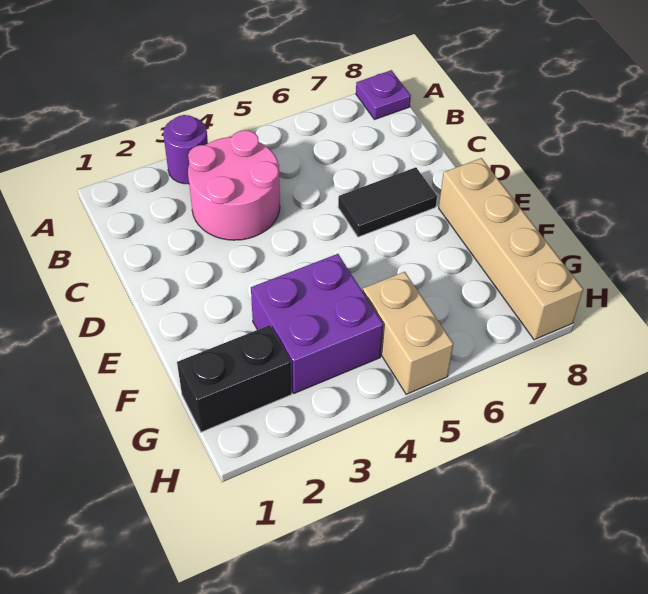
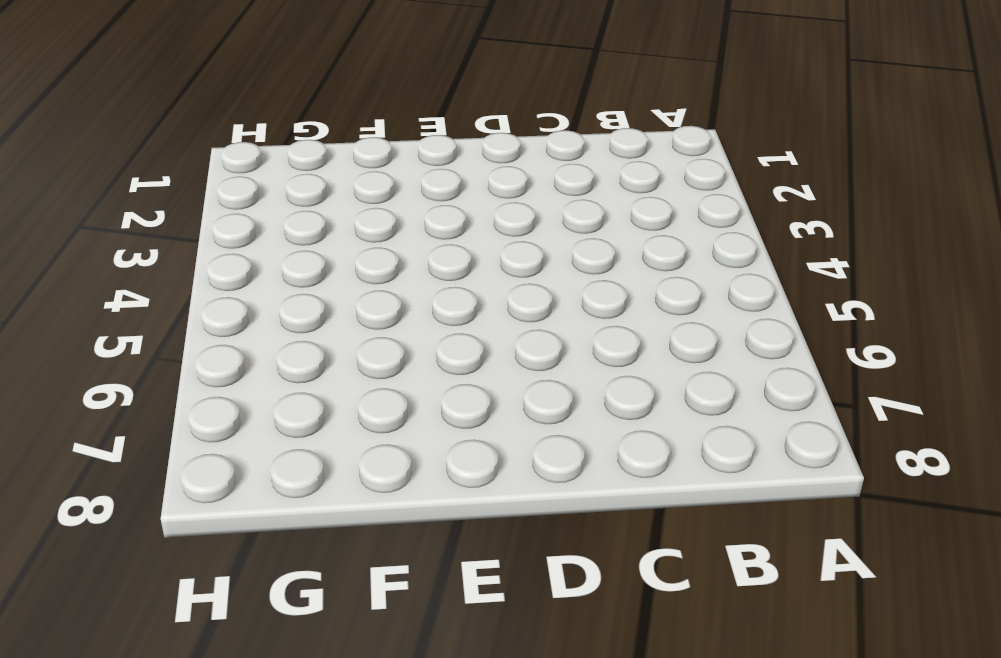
none -> purple 1x1 round brick [163,115,208,184]
none -> purple 1x1 plate [356,70,411,120]

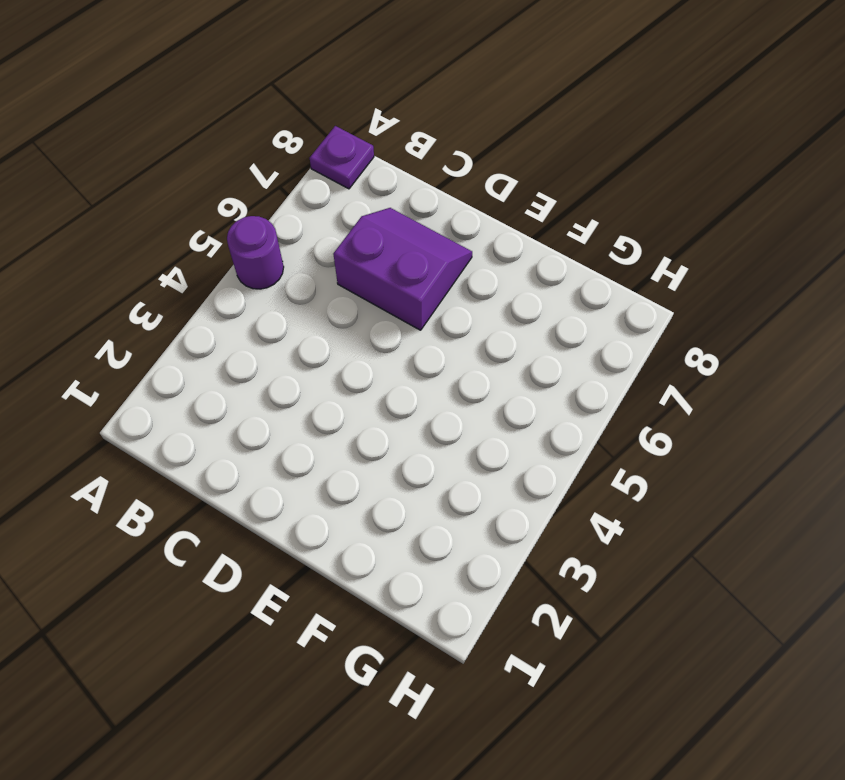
purple 1x1 round brick [227,216,284,289] -> purple 1x1 round brick moved to [163,115,208,184]
purple 2x2 slope [333,208,472,330] -> black 1x2 tile [338,167,437,237]
none -> pink 2x2 round brick [188,130,280,240]
none -> tan 1x4 brick [439,158,583,340]

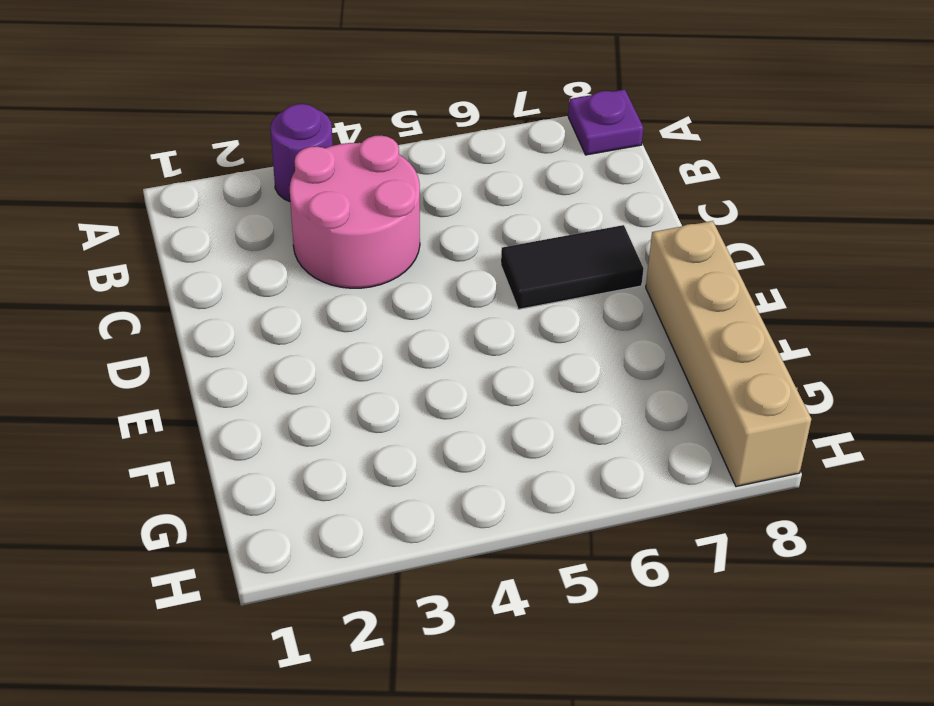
none -> purple 2x2 brick [251,254,383,393]
none -> black 1x2 brick [177,325,291,432]

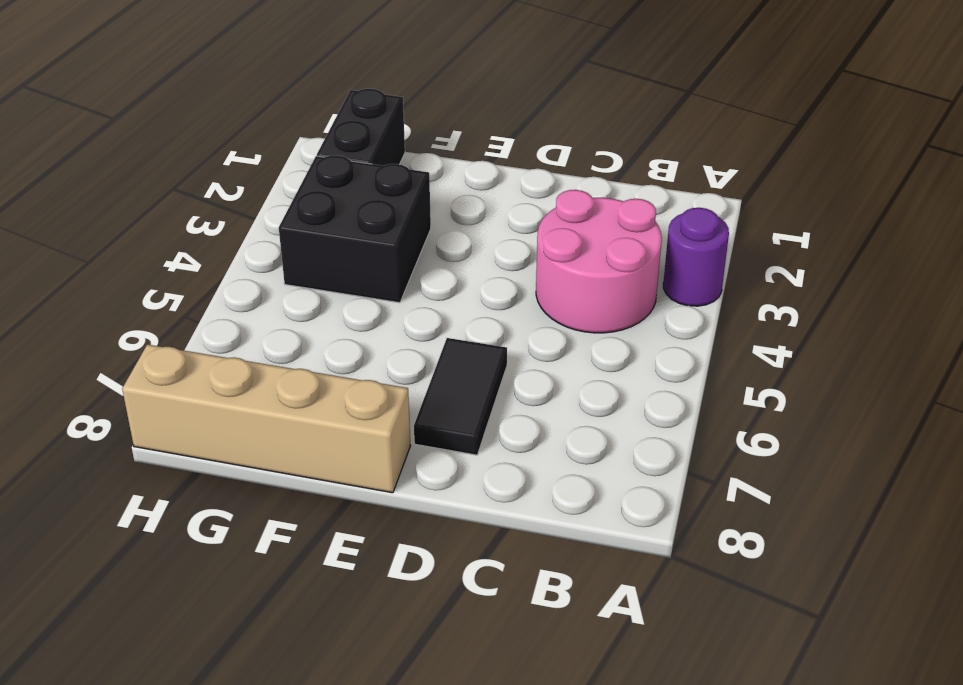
black 2x2 brick [279,155,431,303] -> purple 2x2 brick [251,254,383,393]
none -> purple 1x1 plate [356,70,411,120]
none -> tan 1x2 brick [363,272,453,394]

